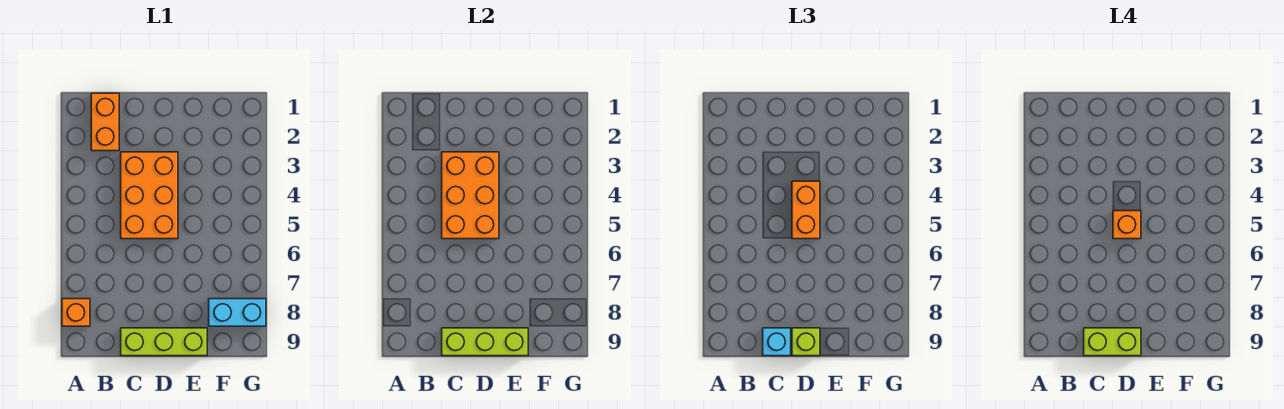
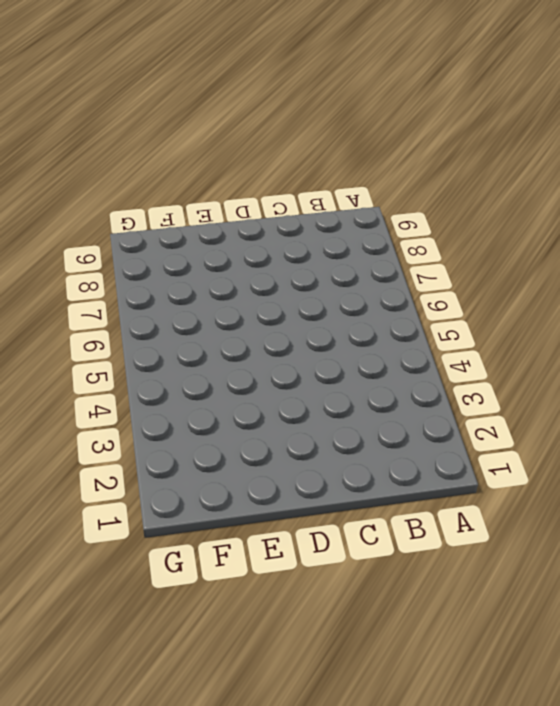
none -> orange 1x1 brick [62,299,90,326]
none -> orange 1x2 brick [91,93,119,151]
none -> orange 2x3 brick [121,152,178,239]

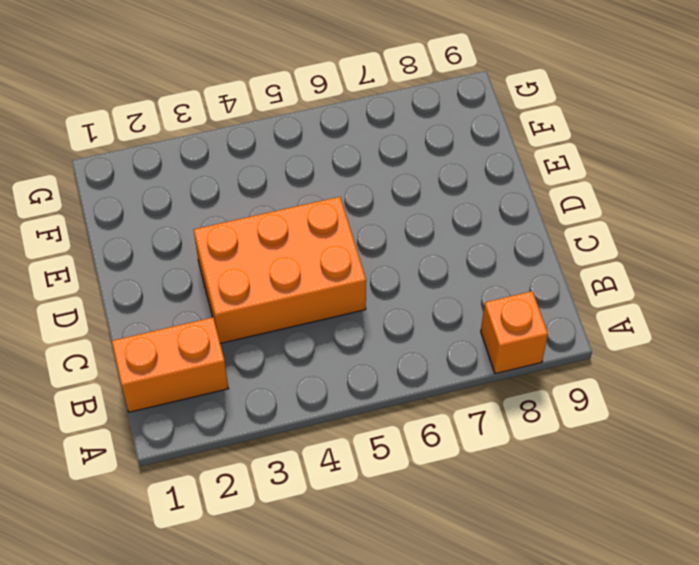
none -> lime 1x3 brick [121,328,207,356]
none -> cyan 1x2 brick [209,299,266,326]
none -> orange 2x3 brick [442,152,499,239]

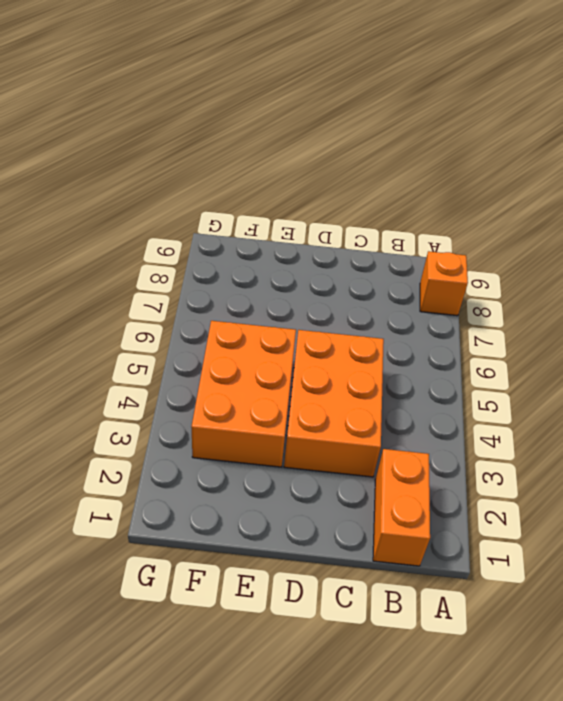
orange 2x3 brick [191,321,296,467] -> orange 2x3 brick moved to [442,152,499,239]
none -> lime 1x3 brick [121,328,207,356]
none -> cyan 1x2 brick [209,299,266,326]
none -> lime 1x3 brick [442,328,528,356]

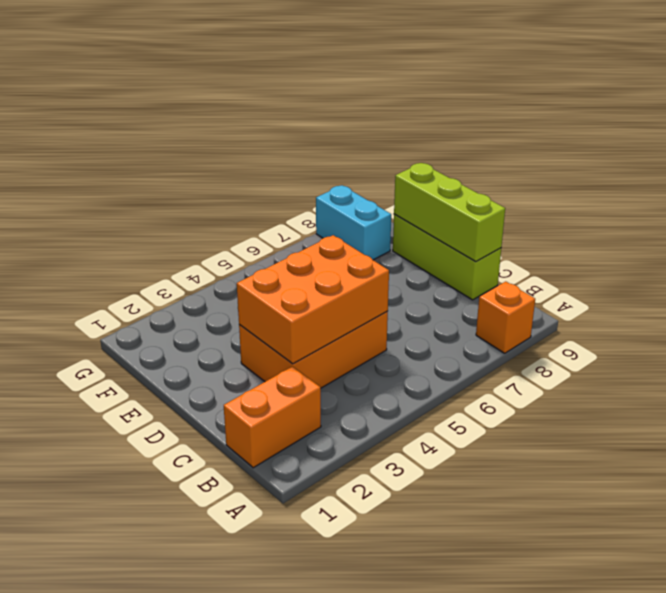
none -> cyan 1x1 brick [763,328,791,356]
none -> orange 1x2 brick [792,181,820,239]
none -> lime 1x1 brick [792,328,820,356]

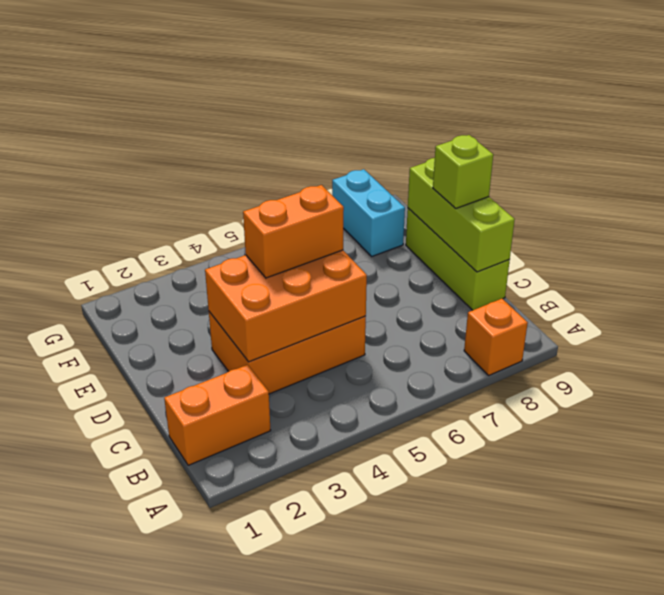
none -> cyan 1x1 brick [763,328,791,356]
none -> lime 1x2 brick [1084,328,1141,356]
none -> orange 1x1 brick [1113,211,1141,239]

